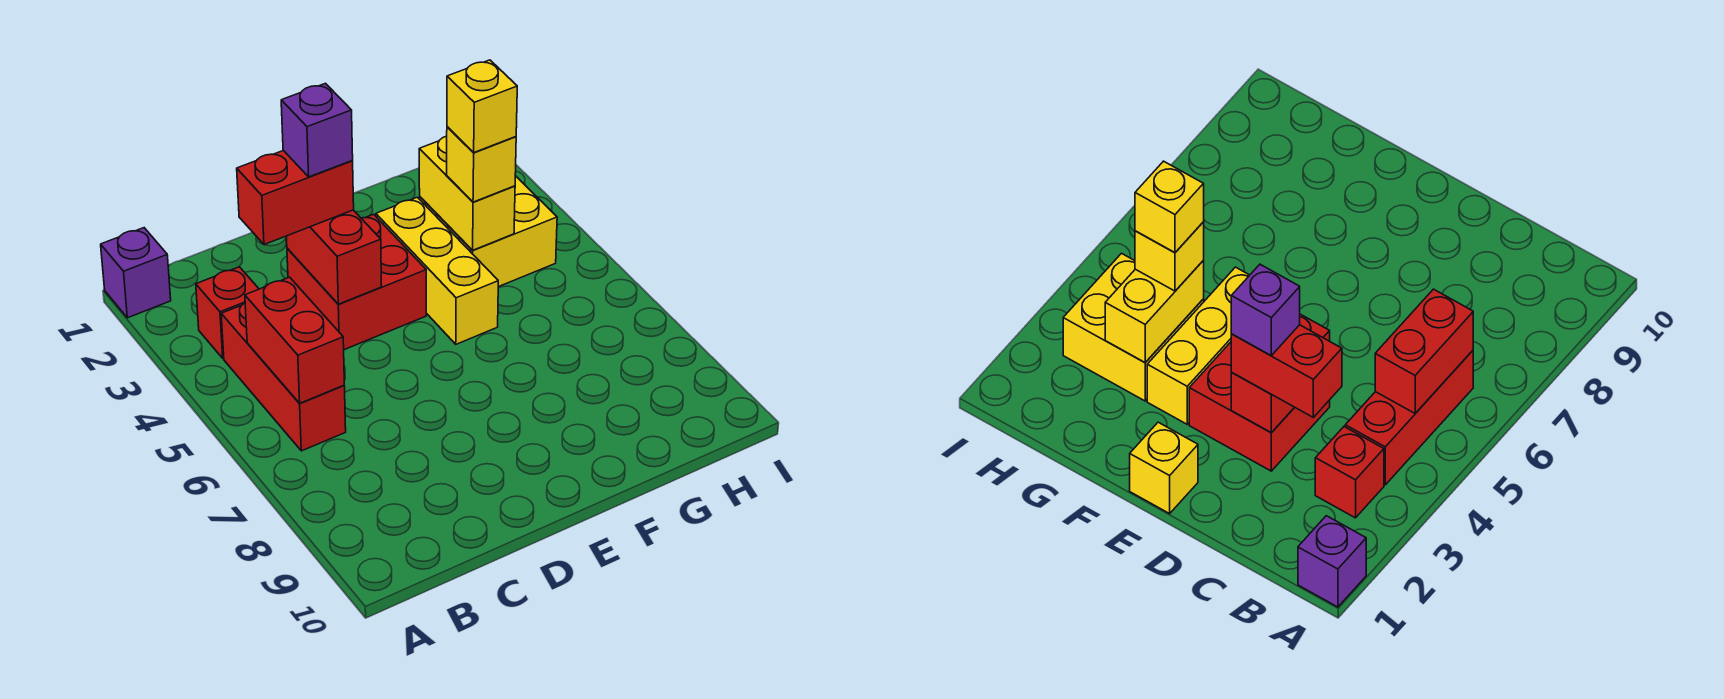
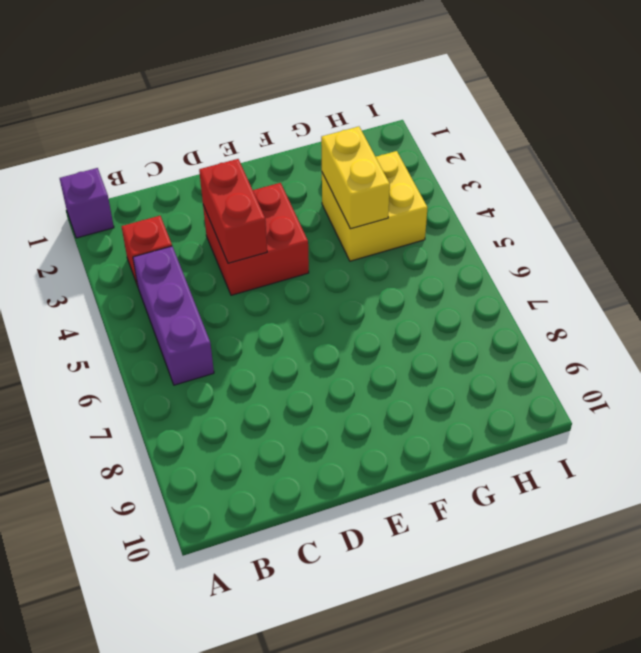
purple 1x3 brick [133,246,214,385] -> red 1x3 brick [221,303,346,451]
none -> yellow 1x1 brick [1130,422,1198,514]
none -> yellow 1x3 brick [376,197,498,344]
none -> red 1x2 brick [245,277,344,403]

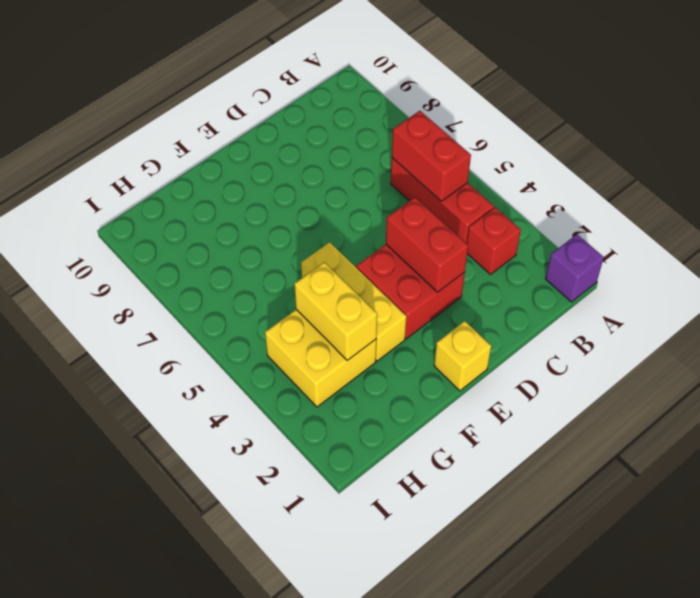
none -> red 1x2 brick [237,150,354,245]
none -> yellow 1x1 brick [447,127,516,202]
none -> purple 1x1 brick [281,83,353,177]

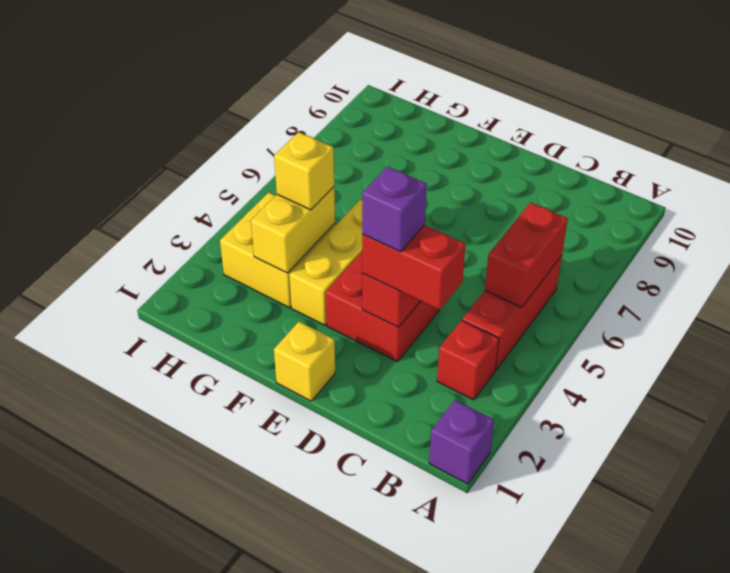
none -> yellow 1x1 brick [447,60,517,153]

